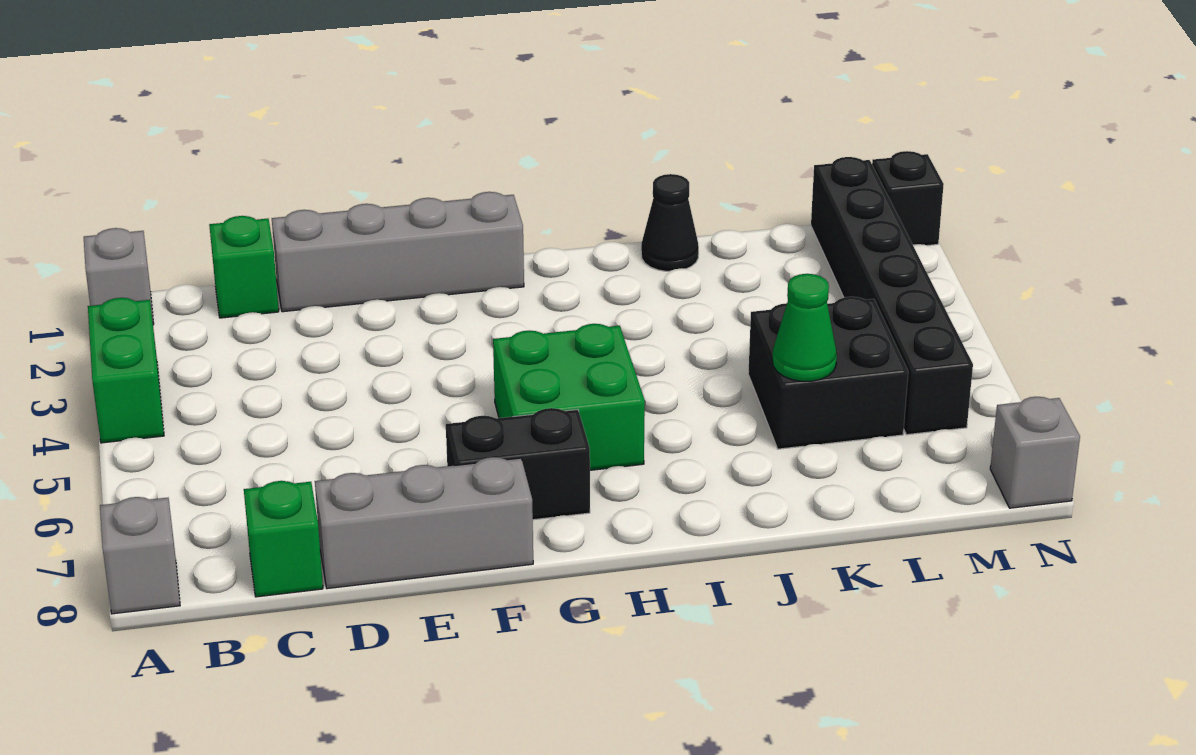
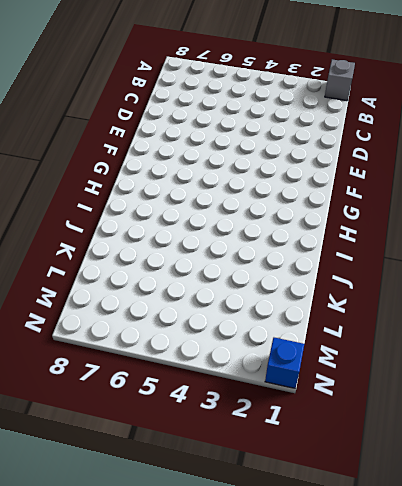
blue 1x1 brick [265,338,304,388] -> black 1x1 brick [872,151,944,246]
none -> green 1x2 brick [88,298,164,443]
none -> grey 1x1 brick [100,497,180,614]
none -> green 1x1 brick [209,216,279,318]

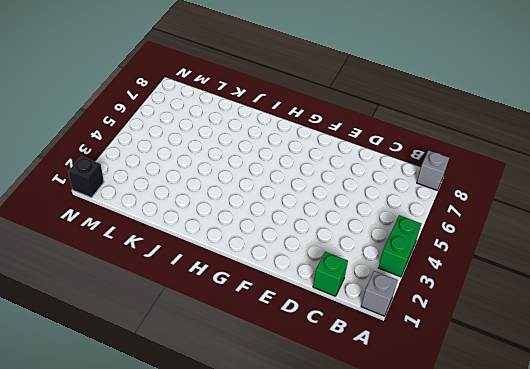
none -> green 1x1 brick [244,481,323,597]
none -> grey 1x4 brick [272,192,524,312]
none -> grey 1x3 brick [315,457,533,589]

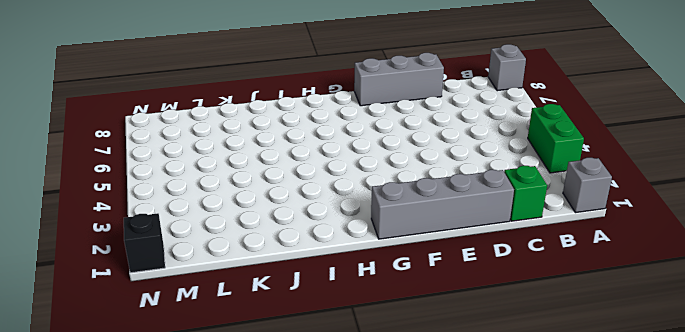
none -> green 1x1 brick [244,481,323,597]
none -> black 1x2 brick [446,408,590,520]
none -> green 2x2 brick [493,324,645,470]

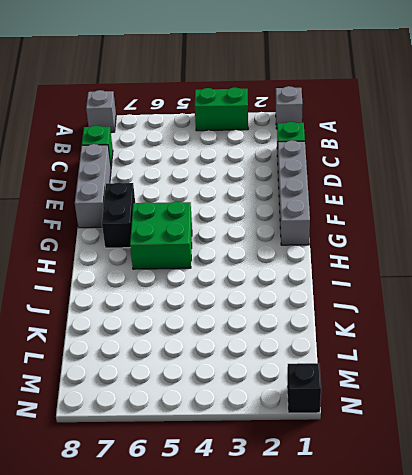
none -> black 1x1 cone [641,174,699,271]
none -> black 2x2 brick [748,297,908,449]
none -> black 1x6 brick [811,157,973,435]

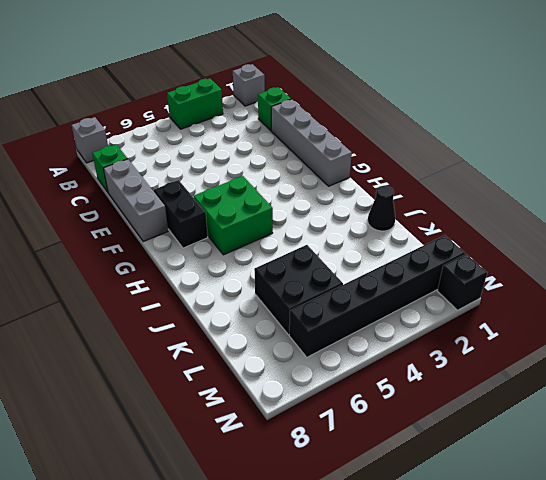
none -> grey 1x1 brick [990,397,1080,508]
none -> green 1x1 cone [772,274,837,381]

